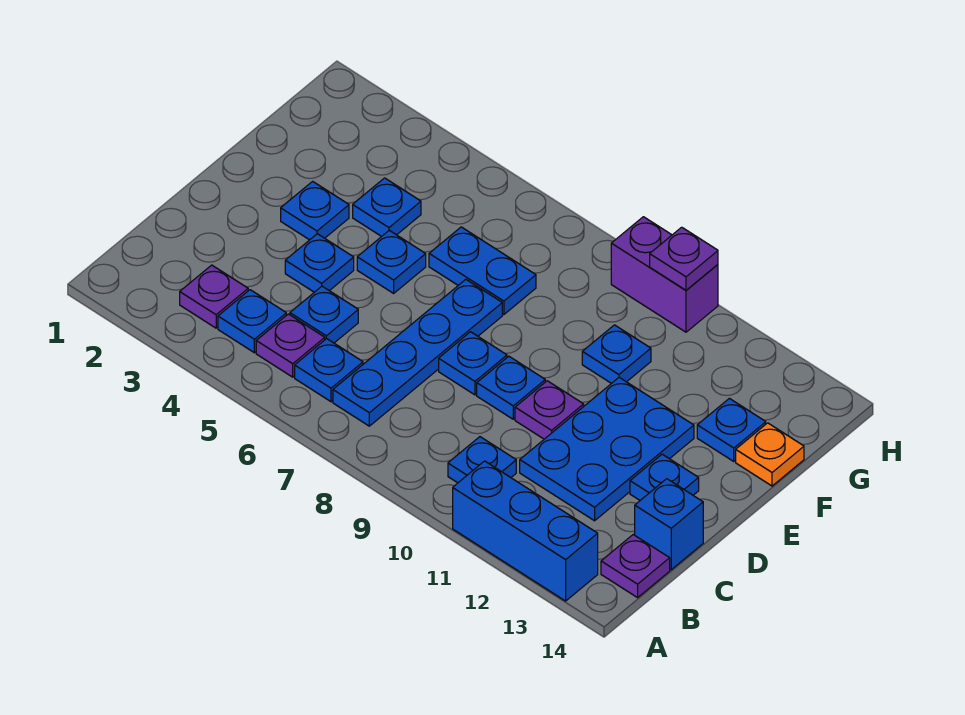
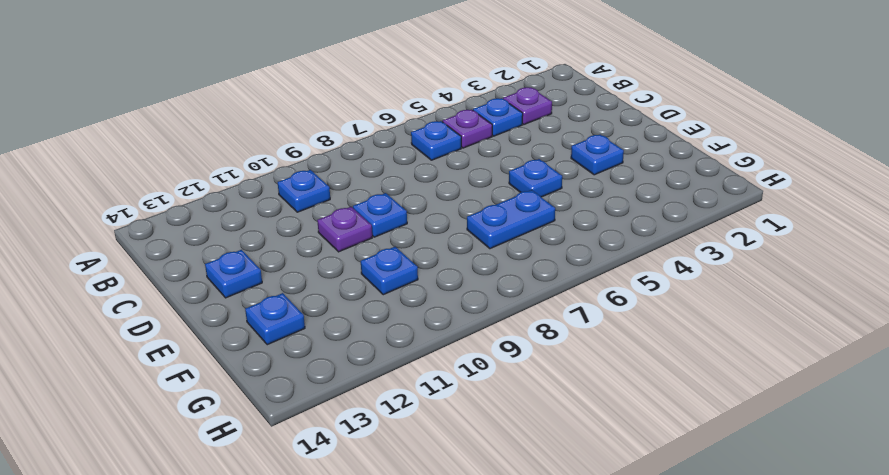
none -> blue 1x3 brick [453,461,598,601]
none -> blue 1x4 plate [333,280,502,426]
none -> purple 1x1 plate [601,535,670,598]

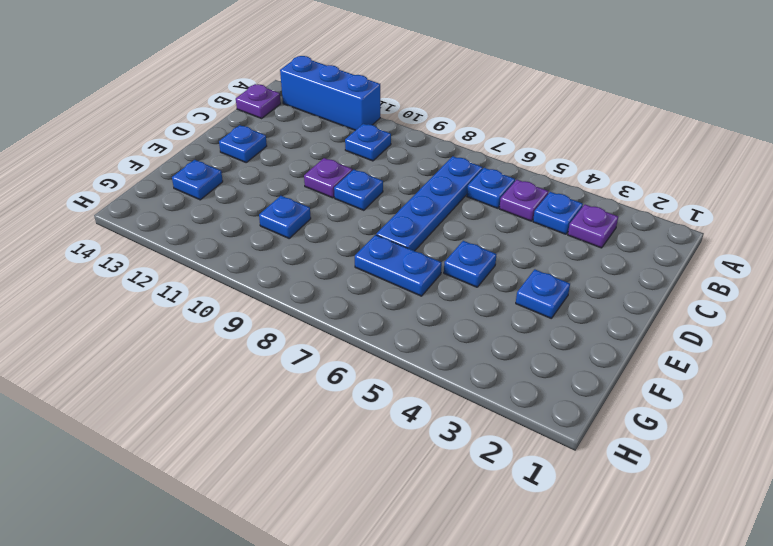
none -> blue 1x1 plate [290,286,358,343]
none -> blue 2x3 plate [520,377,694,521]
none -> blue 1x1 brick [635,479,703,570]

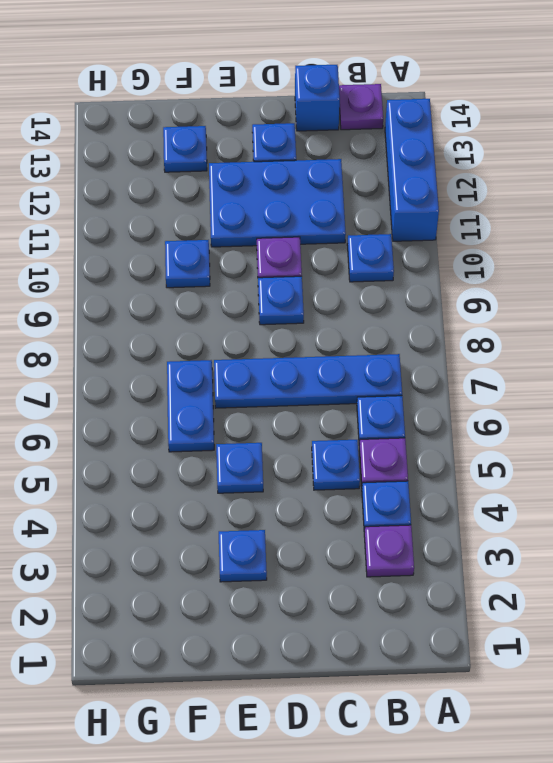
none -> blue 1x1 plate [285,234,354,292]
none -> blue 1x1 plate [439,332,507,395]
none -> blue 1x1 plate [353,178,421,237]

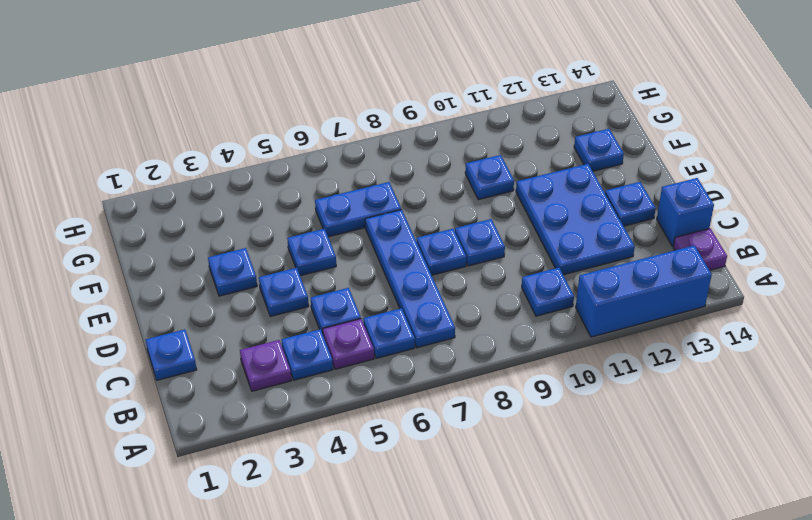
blue 1x1 plate [146,329,197,380] -> blue 1x1 plate moved to [353,178,421,237]
none -> purple 1x1 plate [515,381,584,439]
none -> orange 1x1 plate [736,423,804,486]
none -> purple 1x2 brick [611,217,718,332]

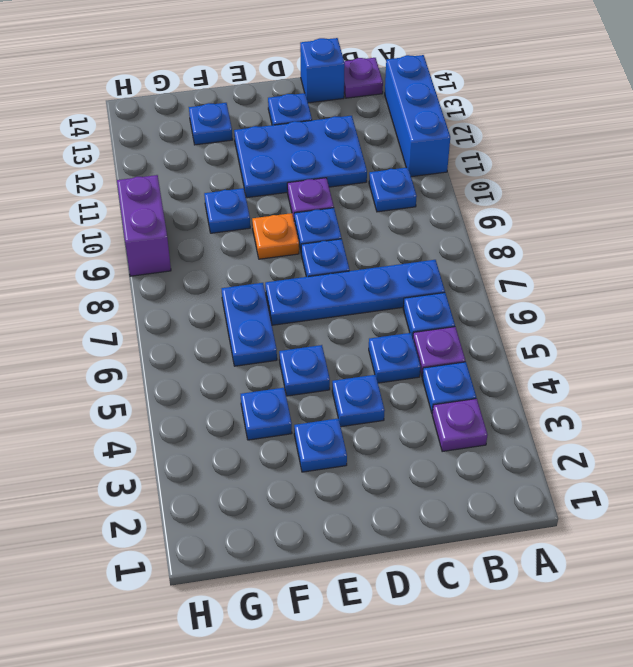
orange 1x1 plate [252,213,299,259] -> orange 1x1 plate moved to [736,423,804,486]
none -> purple 1x1 plate [650,227,718,290]

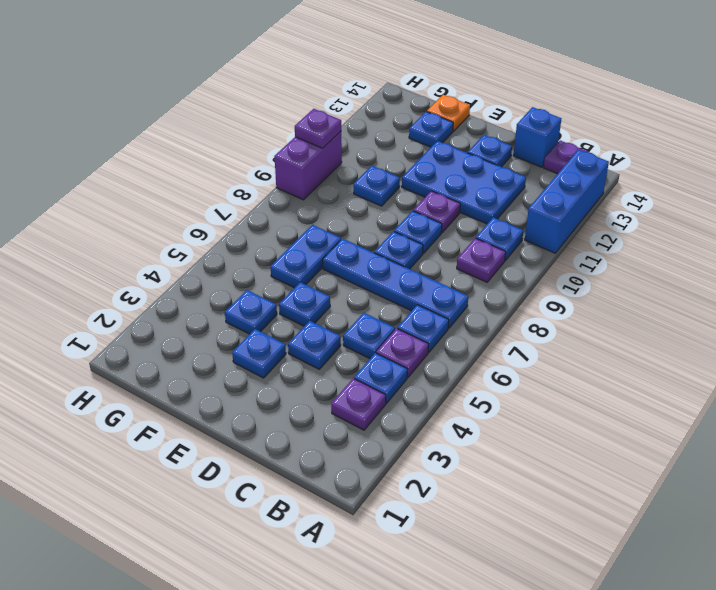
purple 1x1 plate [457,238,506,282] -> none

